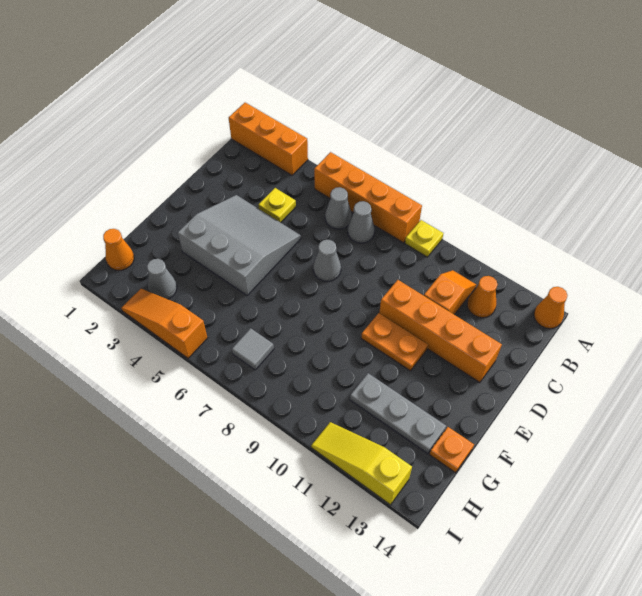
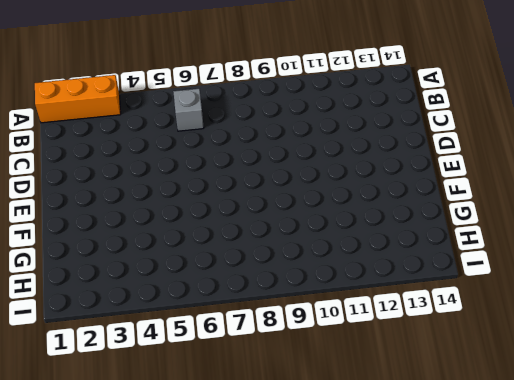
grey 1x1 brick [173,89,204,131] -> grey 1x1 cone [325,187,352,229]
none -> orange 1x4 brick [314,152,422,243]
none -> yellow 1x1 plate [405,220,443,257]
none -> orange 1x1 cone [534,287,567,329]

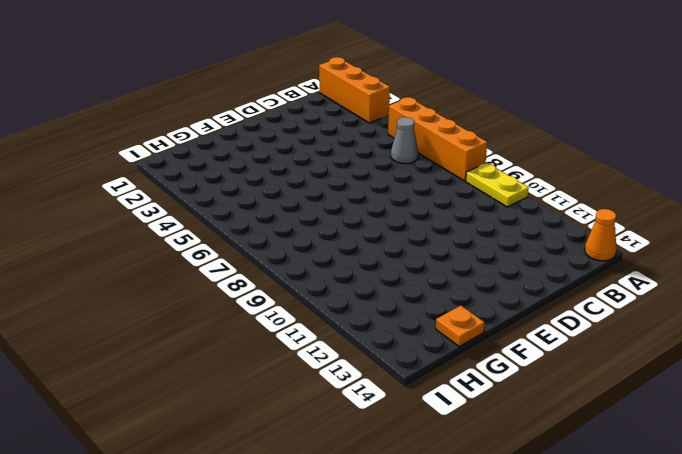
yellow 1x2 plate [466,163,529,207] -> yellow 1x1 plate [405,220,443,257]
none -> grey 1x1 cone [348,201,375,243]
none -> orange 1x2 slope [424,270,476,315]
none -> orange 1x1 cone [467,276,498,318]

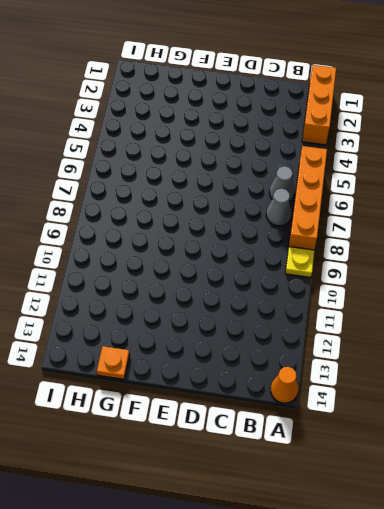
none -> orange 1x2 slope [424,270,476,315]
none -> orange 1x1 cone [467,276,498,318]
none -> yellow 1x1 plate [258,188,296,223]

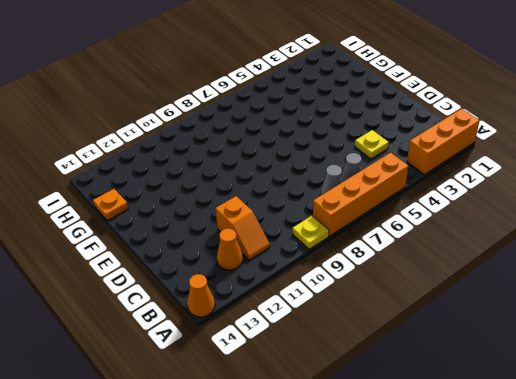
none -> grey 3x3 slope [178,195,301,295]
none -> grey 1x1 cone [313,240,341,281]
none -> orange 1x4 brick [379,280,502,383]

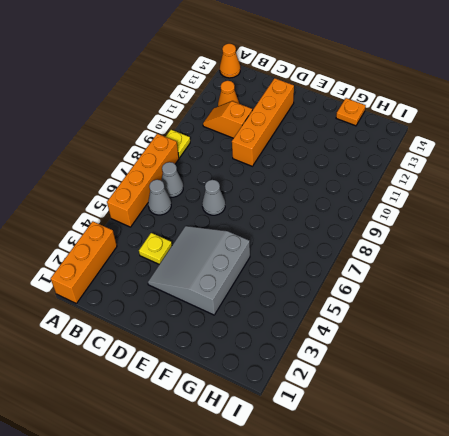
none -> orange 1x2 plate [361,313,428,371]
none -> grey 1x3 plate [350,373,446,454]
none -> orange 1x1 cone [103,229,134,271]

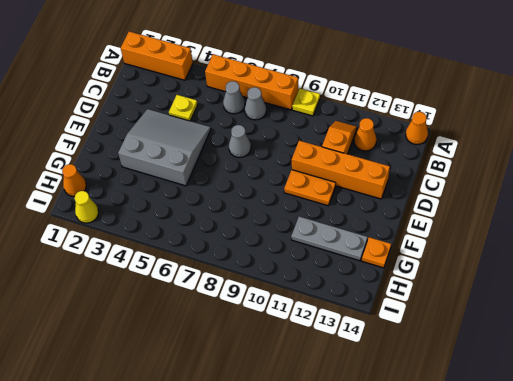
yellow 1x1 cone [74,191,99,223] -> none
none -> grey 1x1 cone [147,259,177,299]
none -> grey 1x1 tile [232,328,274,370]
none -> orange 1x3 slope [121,289,207,359]

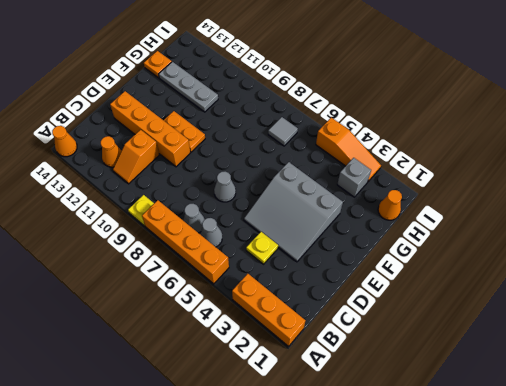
grey 1x1 brick [337,158,371,197] -> grey 1x1 cone [147,259,177,299]
none -> yellow 1x3 slope [311,422,412,505]

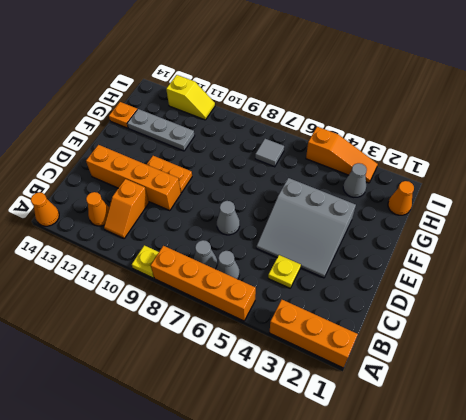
yellow 1x2 slope [166,75,215,120] -> yellow 1x3 slope [311,422,412,505]

